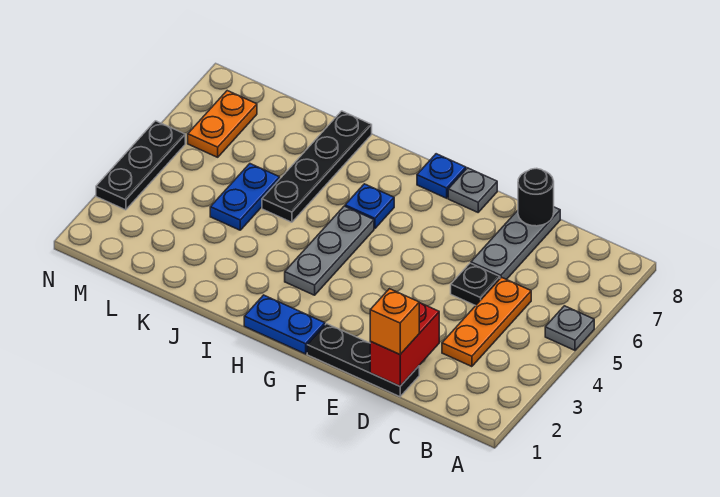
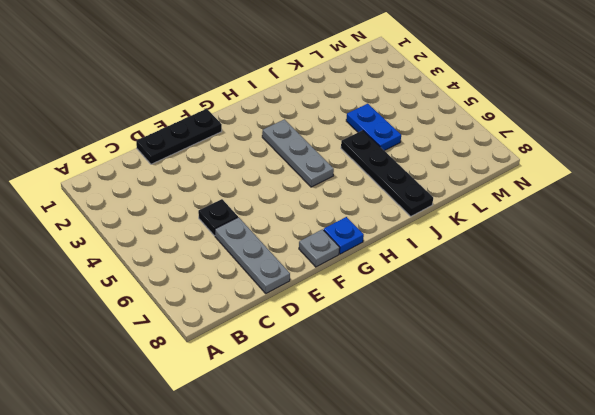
none -> grey 1x1 plate [545,306,594,350]
none -> orange 1x3 plate [442,277,531,367]
none -> blue 1x2 plate [244,295,325,354]

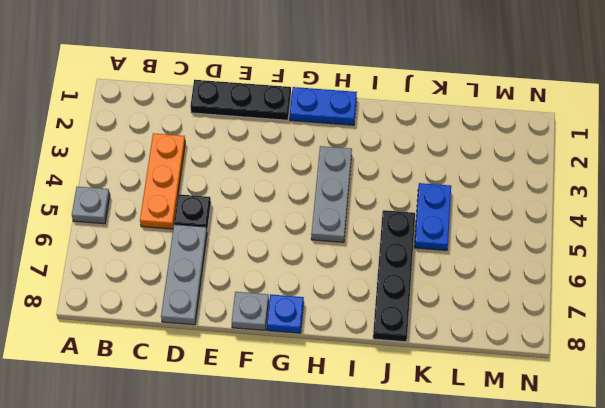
none -> blue 1x1 plate [345,184,394,229]
none -> orange 1x2 plate [188,91,257,157]
none -> black 1x3 plate [96,121,185,210]

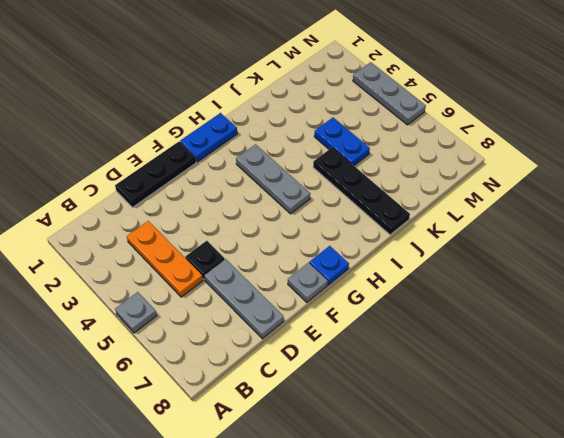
grey 1x3 plate [353,62,426,125] -> black 1x3 plate [96,121,185,210]
none -> blue 1x1 plate [345,184,394,229]
none -> orange 1x2 plate [188,91,257,157]
none -> red 1x2 brick [370,303,439,386]

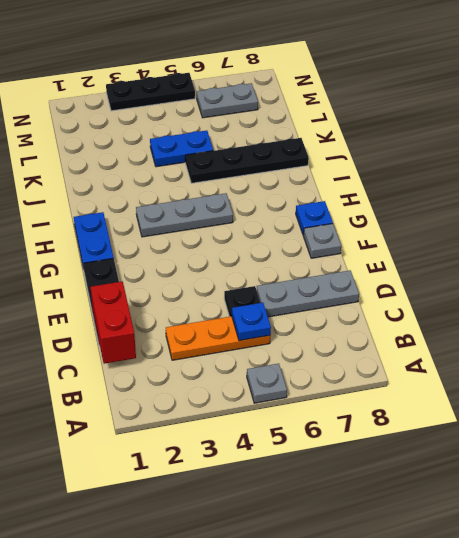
red 1x2 brick [91,281,136,364] -> red 1x2 brick turned to [370,303,439,386]
blue 1x1 plate [232,303,271,341] -> blue 1x1 plate moved to [345,184,394,229]
grey 1x2 plate [197,83,258,118] -> orange 1x2 plate [188,91,257,157]
none -> black 1x1 round brick [518,168,554,226]
none -> orange 1x1 brick [370,289,419,354]

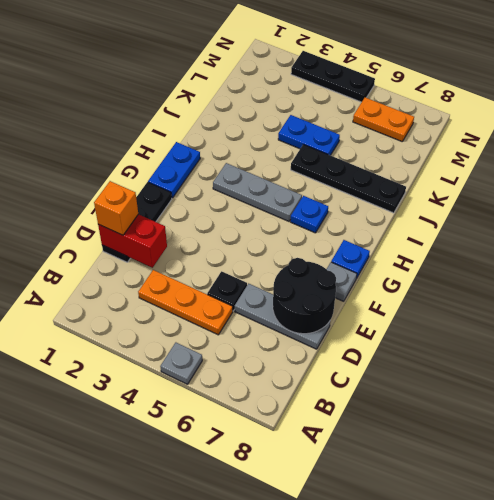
black 2x2 round brick [273,258,336,334] -> black 1x1 round brick [518,168,554,226]

